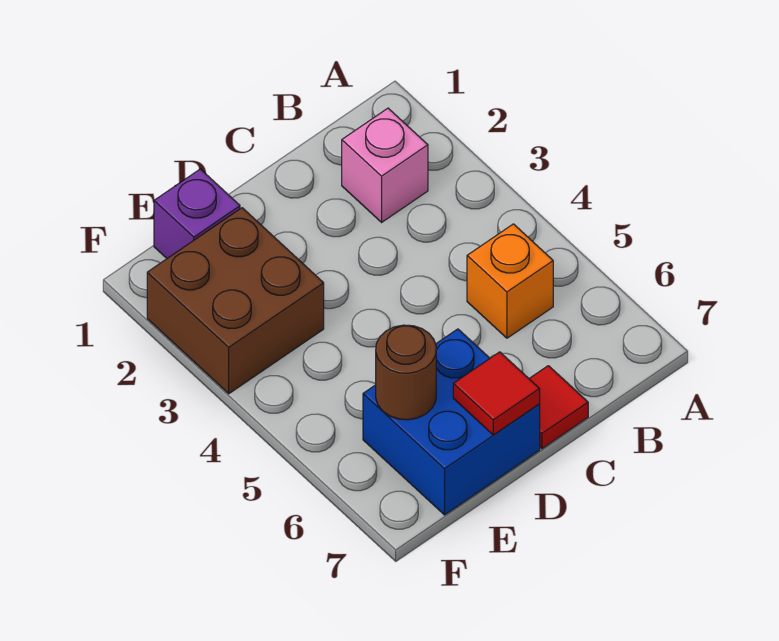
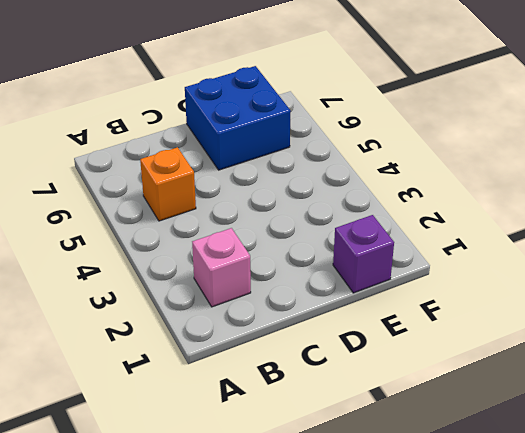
none -> red 1x1 tile [529,366,588,449]
none -> brown 2x2 brick [147,208,324,394]

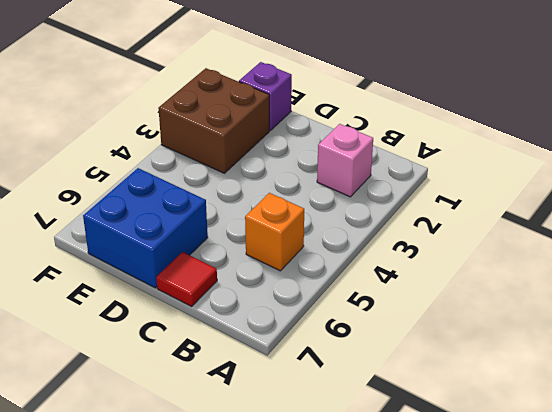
none -> red 1x1 tile [453,352,540,435]
none -> brown 1x1 round brick [376,325,436,420]

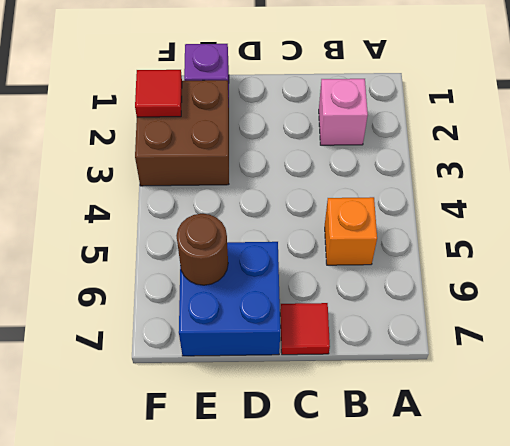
red 1x1 tile [135,70,182,117] -> red 1x1 tile moved to [453,352,540,435]

